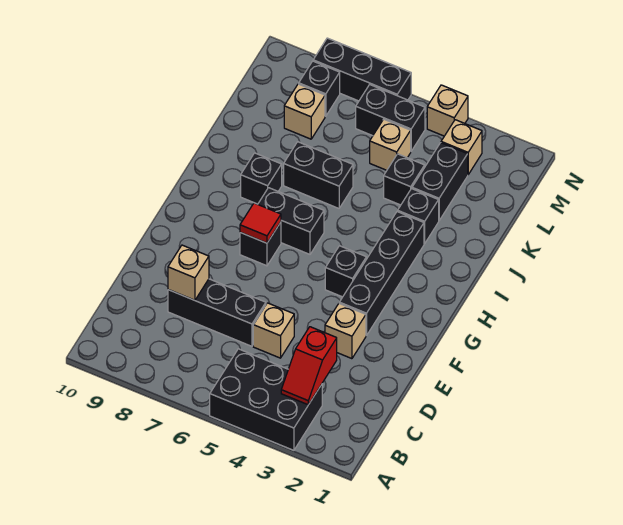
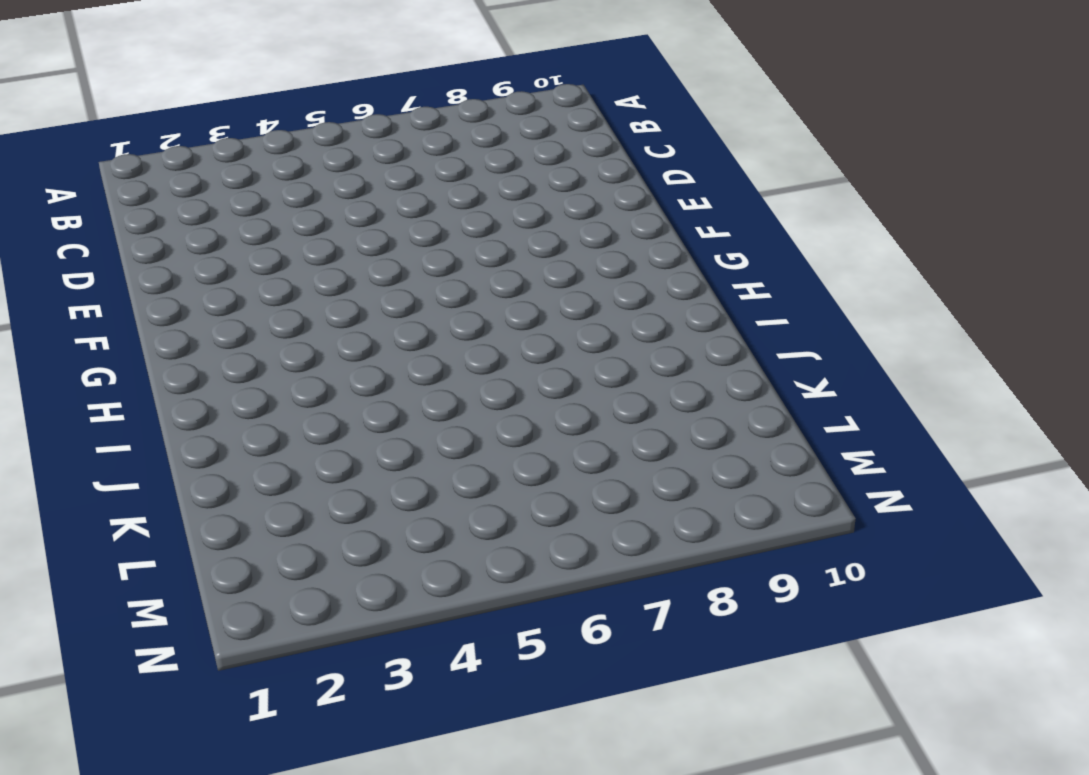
none -> black 2x3 brick [210,349,322,450]
none -> tan 1x1 brick [253,303,294,358]
none -> black 1x3 brick [168,279,266,346]

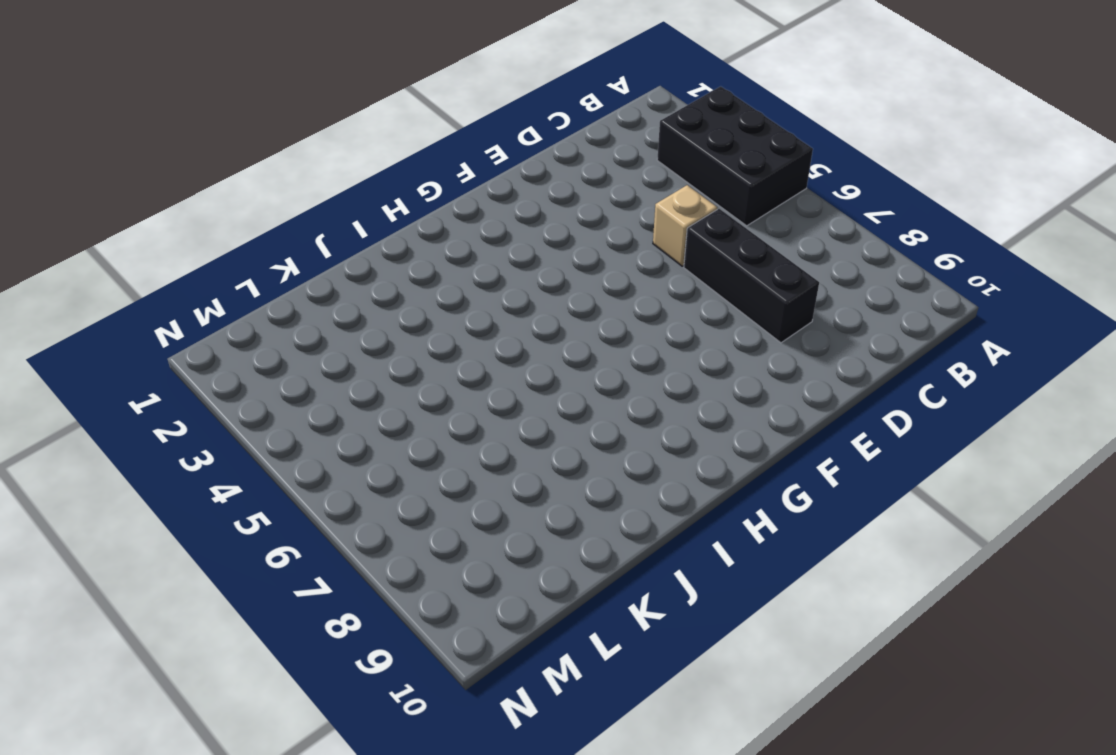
none -> tan 1x1 brick [325,304,366,359]
none -> black 1x4 brick [339,212,424,336]
none -> black 1x1 brick [325,246,366,297]

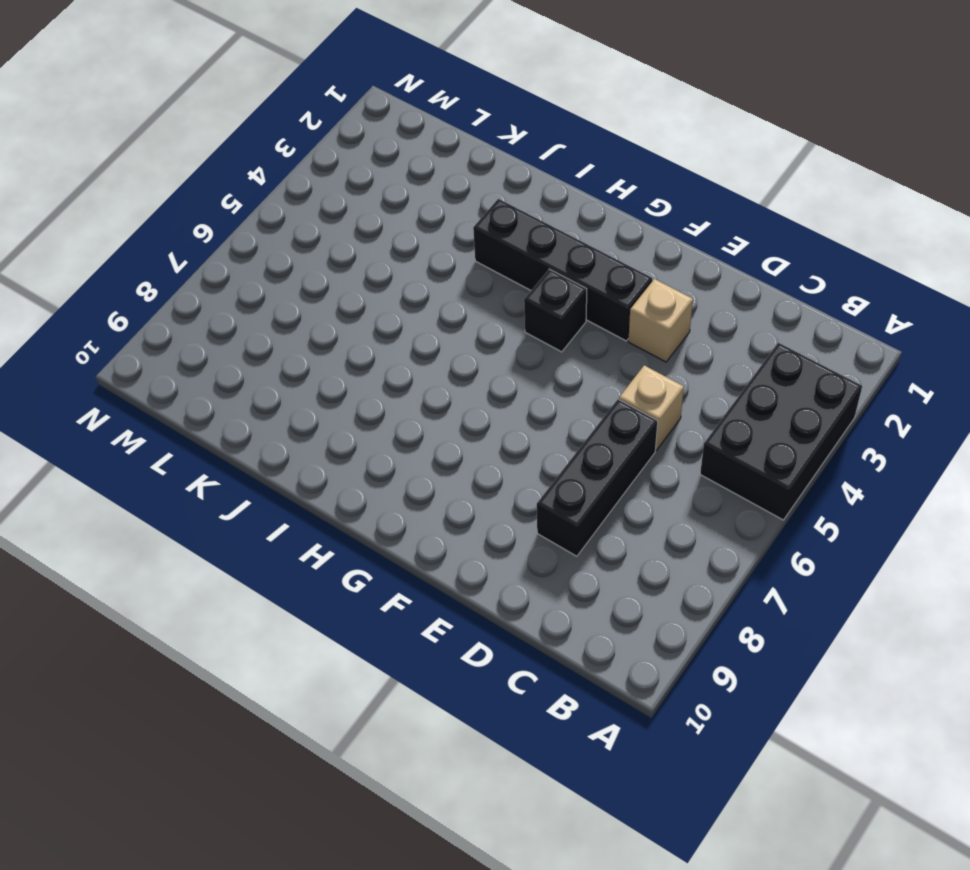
none -> black 1x1 brick [240,222,281,266]
none -> black 1x2 brick [258,188,324,254]
none -> black 1x1 brick [241,153,282,204]

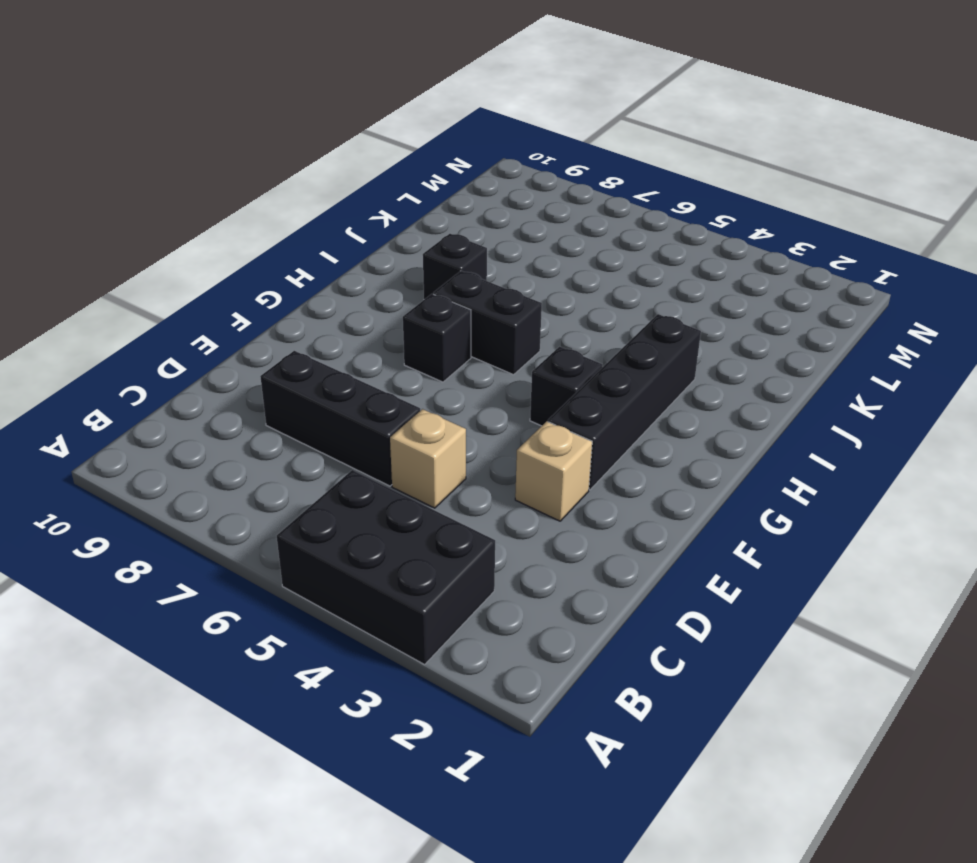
none -> black 1x1 brick [398,189,439,244]
none -> black 1x2 brick [284,142,353,208]
none -> black 1x2 brick [412,143,468,220]

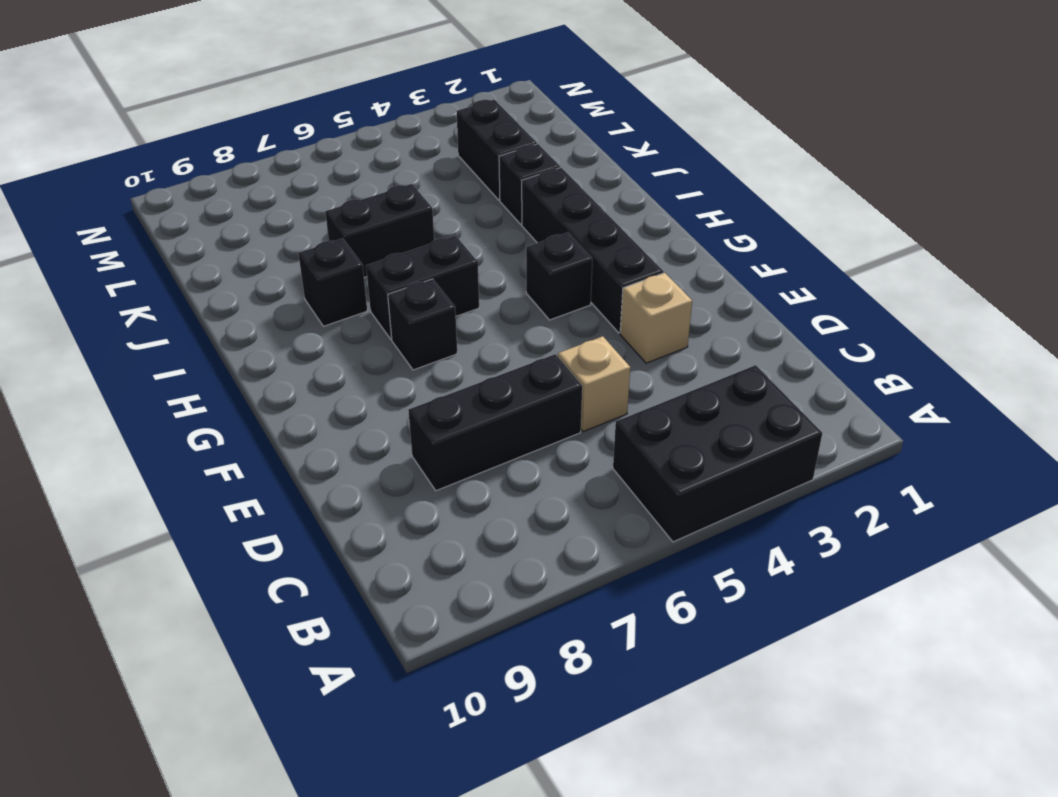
none -> black 1x1 brick [384,154,425,205]
none -> tan 1x1 brick [370,119,411,170]
none -> tan 1x1 brick [284,84,325,139]

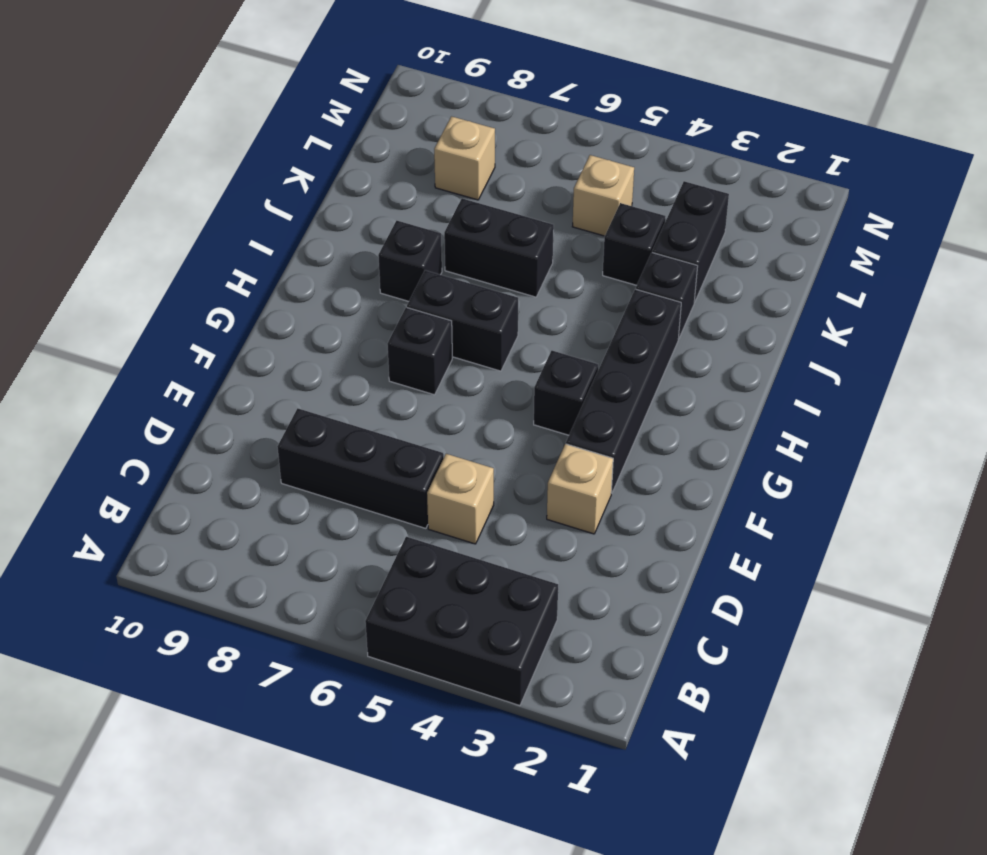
none -> tan 1x1 brick [441,120,482,174]
none -> black 1x2 brick [356,85,425,151]
none -> black 1x1 brick [299,61,340,116]

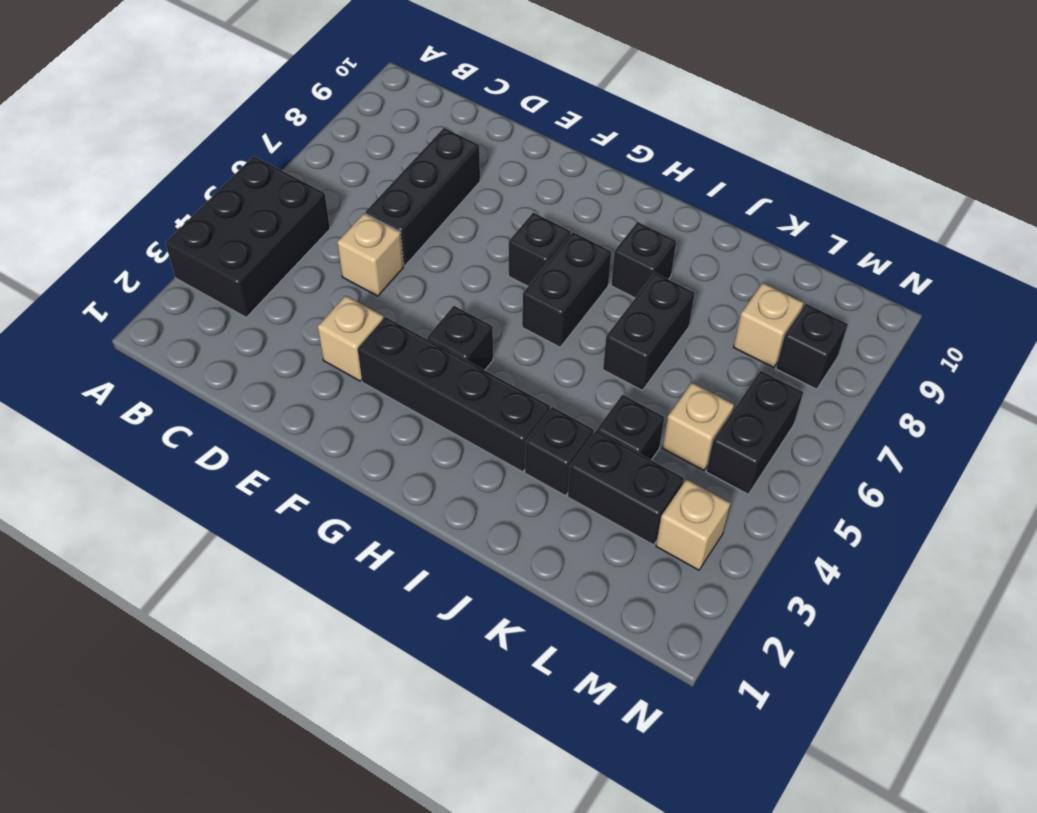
none -> tan 1x1 brick [427,85,468,136]
none -> black 1x3 brick [313,38,411,101]
none -> red 1x2 slope [281,327,337,405]

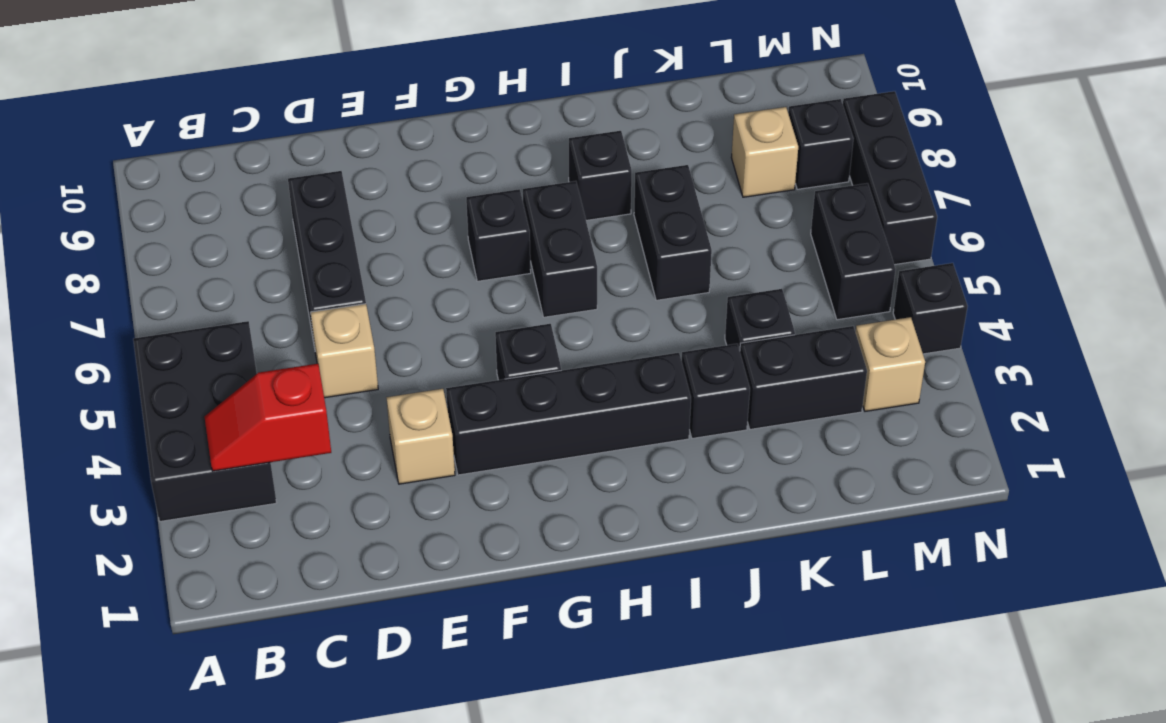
black 1x1 brick [893,263,968,354] -> tan 1x1 brick [427,85,468,136]
none -> tan 1x1 brick [370,119,411,170]
none -> tan 1x1 brick [168,245,209,300]
none -> red 1x1 tile [240,203,281,243]

